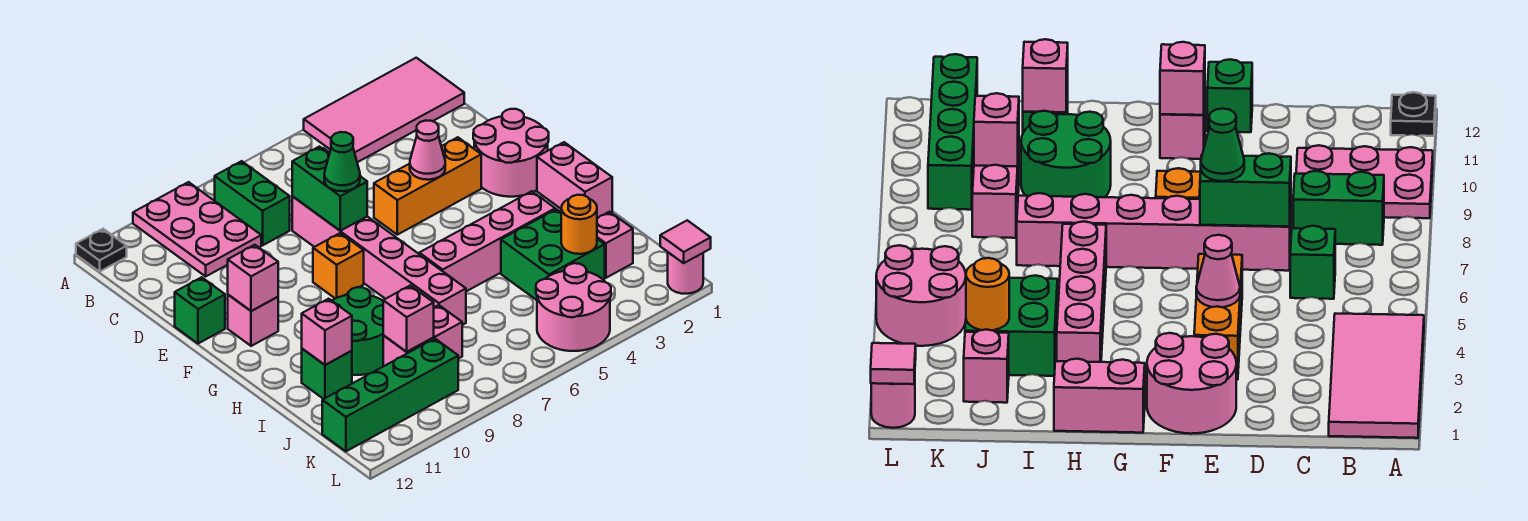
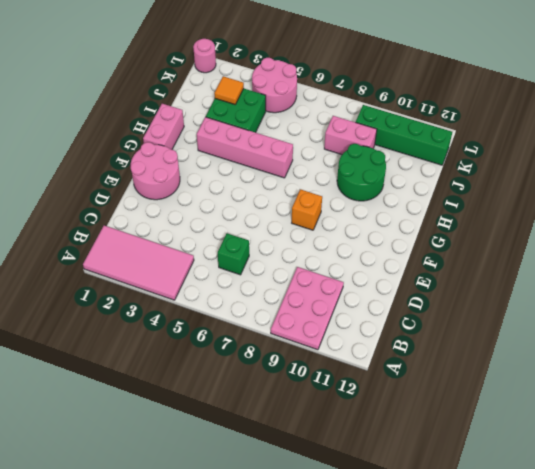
orange 1x1 tile [214,76,244,104] -> orange 1x1 round brick [561,195,597,254]
none -> black 1x1 plate [76,229,127,272]
none -> green 1x2 brick [215,161,290,245]
none -> pink 1x6 brick [292,196,466,325]

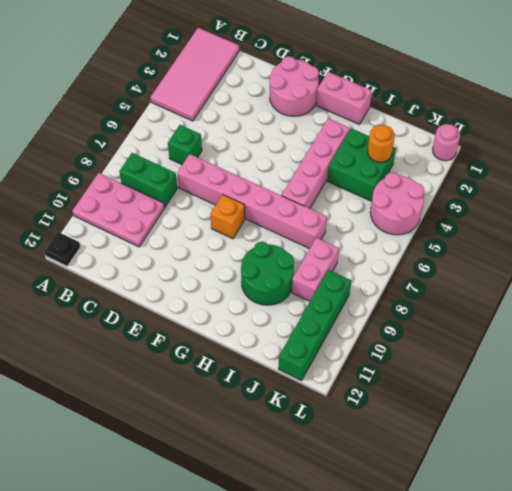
none -> orange 1x3 brick [374,137,481,235]
none -> green 1x1 brick [175,277,225,344]
none -> pink 1x1 brick [228,295,278,346]

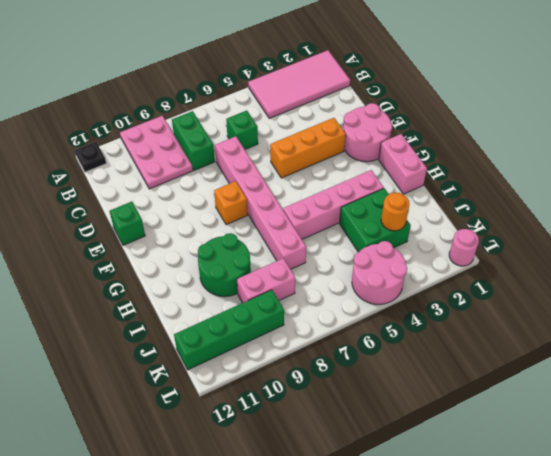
none -> pink 1x1 brick [228,295,278,346]
none -> green 1x1 brick [302,349,352,399]
none -> pink 1x1 brick [597,212,633,278]

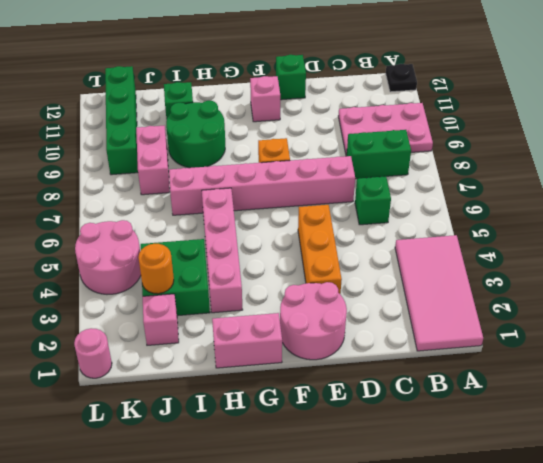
none -> green 1x2 brick [292,147,367,231]
none -> pink 1x1 cone [410,120,445,180]
none -> pink 1x1 brick [228,245,278,311]

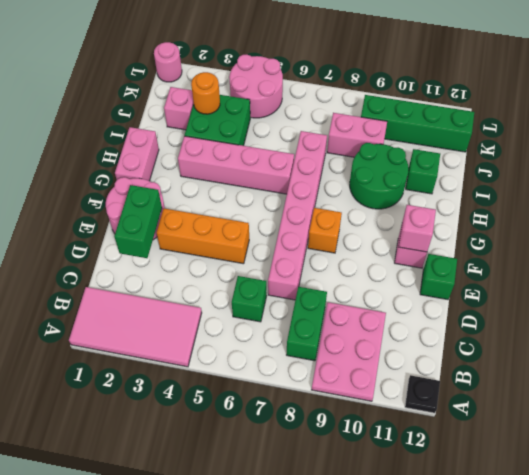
green 1x2 brick [114,185,162,258] -> green 1x2 brick moved to [292,147,367,231]
none -> pink 1x1 cone [410,120,445,180]
none -> pink 1x1 brick [302,299,352,365]
none -> pink 1x1 brick [383,286,434,352]

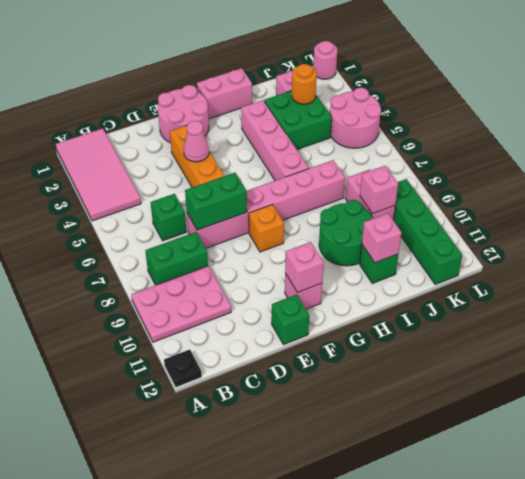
none -> pink 1x1 tile [660,220,711,263]
none -> green 1x1 cone [324,132,360,191]

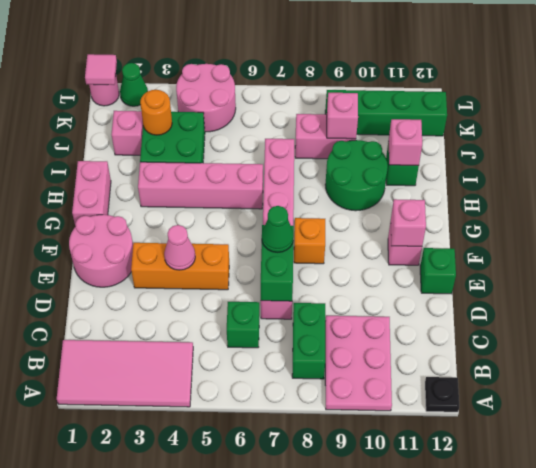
green 1x1 cone [120,63,148,106] -> none

